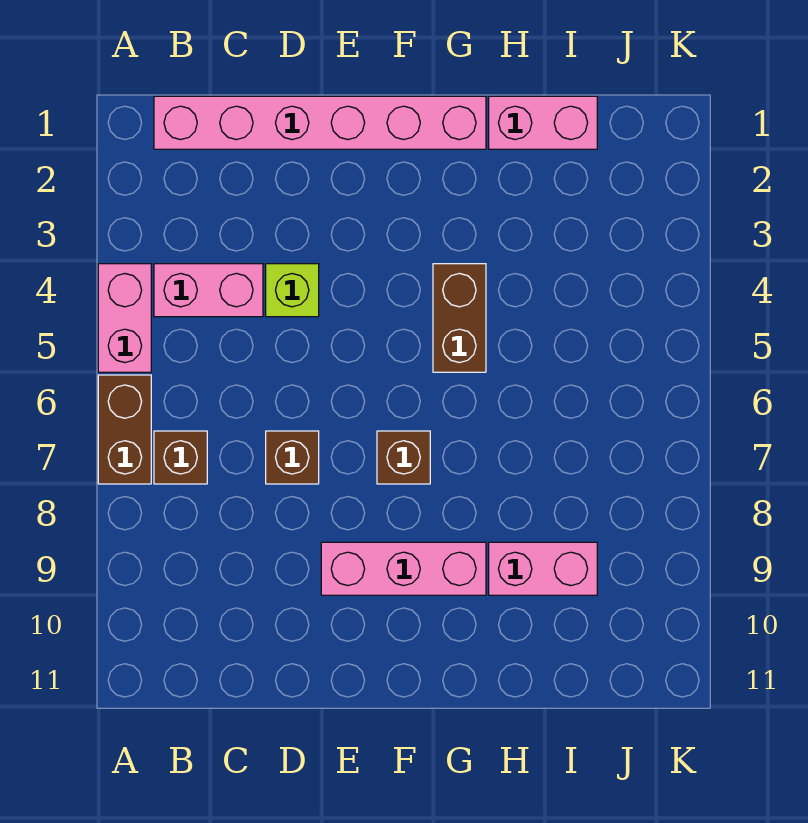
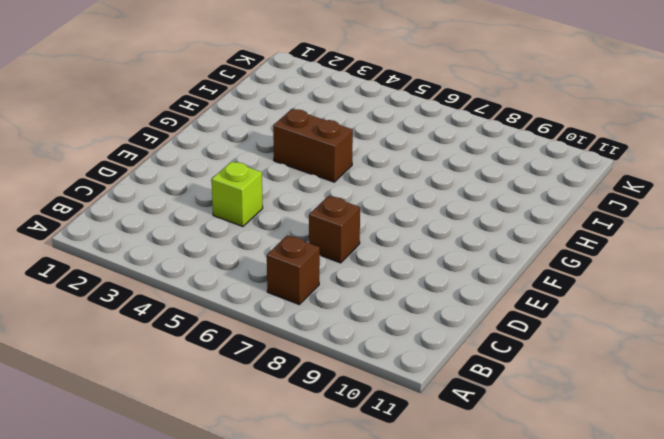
none -> pink 1x2 brick [98,264,151,372]
none -> brown 1x2 brick [98,375,151,484]
none -> pink 1x6 brick [154,96,486,149]

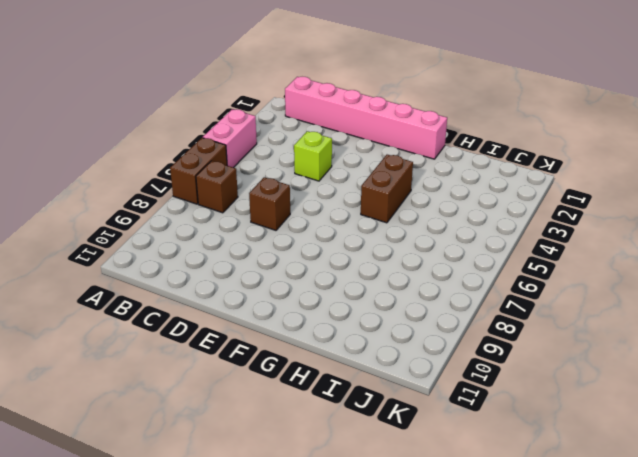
none -> pink 1x2 brick [154,264,263,317]
none -> pink 1x3 brick [321,542,486,595]
none -> brown 1x1 brick [377,431,430,484]

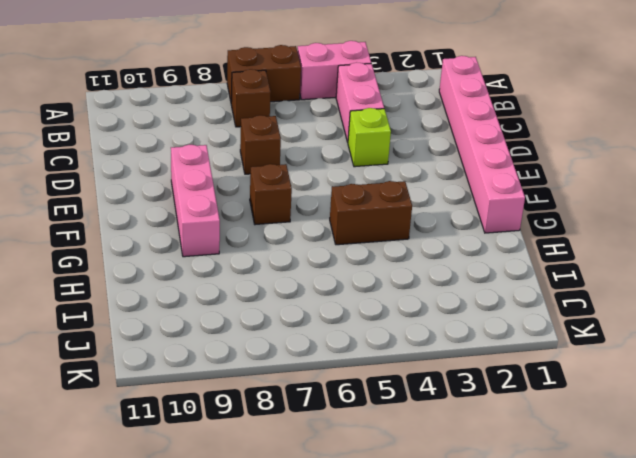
none -> pink 1x2 brick [489,96,597,149]
none -> pink 1x2 brick [489,542,597,595]

